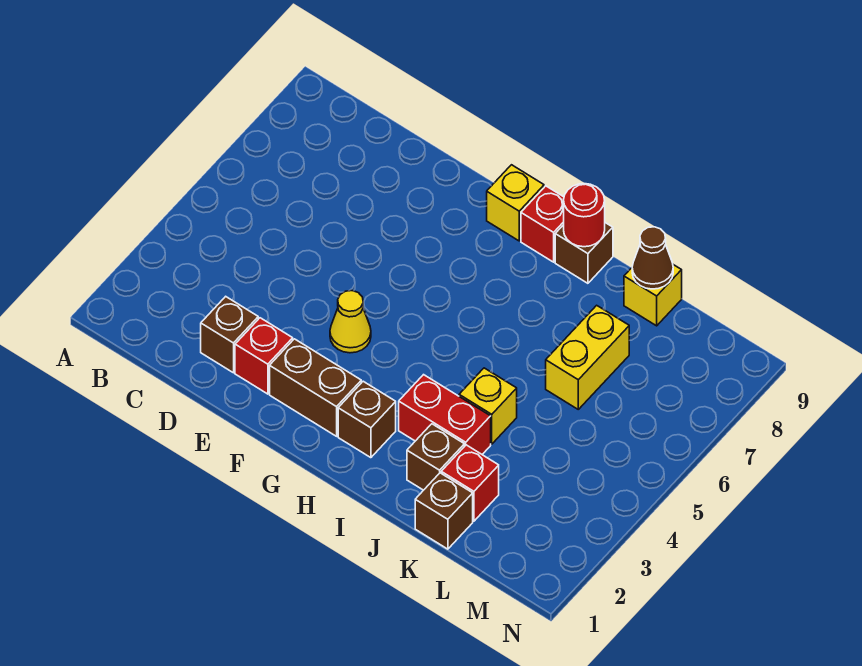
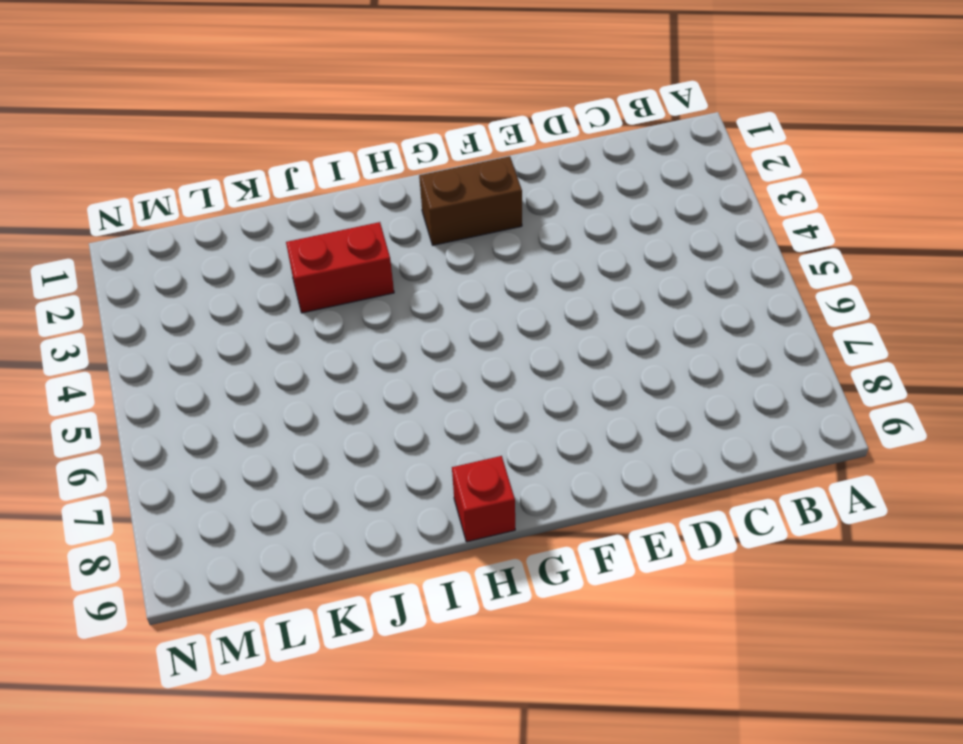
none -> brown 1x1 brick [201,297,258,373]
none -> red 1x1 brick [235,318,293,394]
none -> yellow 1x1 cone [330,291,371,353]

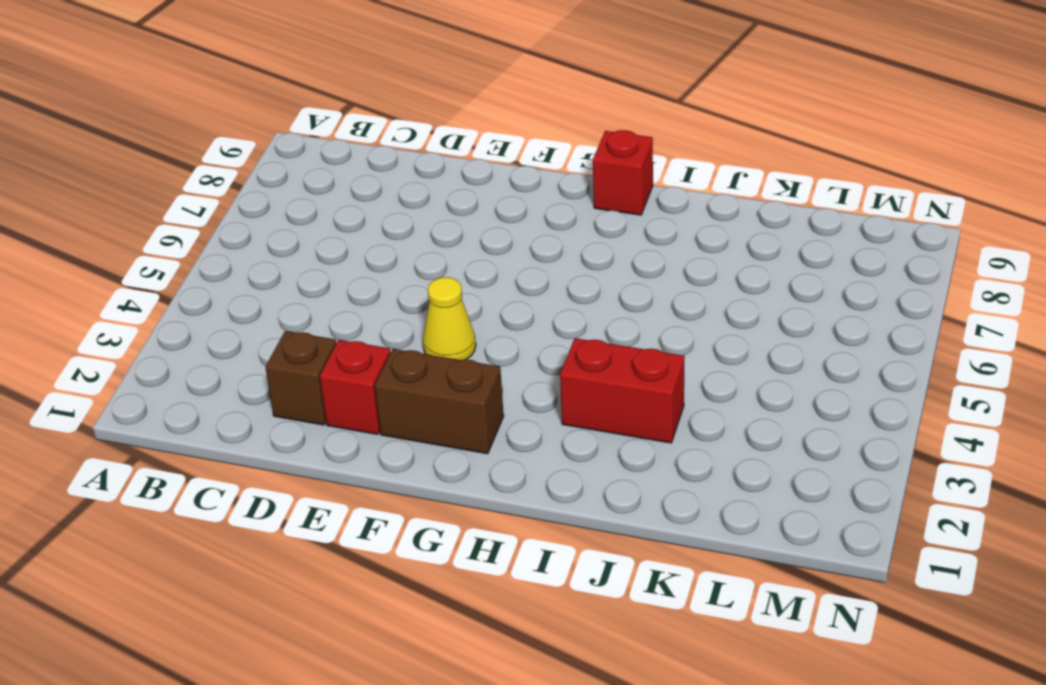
none -> yellow 1x1 brick [487,165,544,241]
none -> brown 1x1 brick [338,381,396,458]
none -> brown 1x1 brick [555,223,613,283]

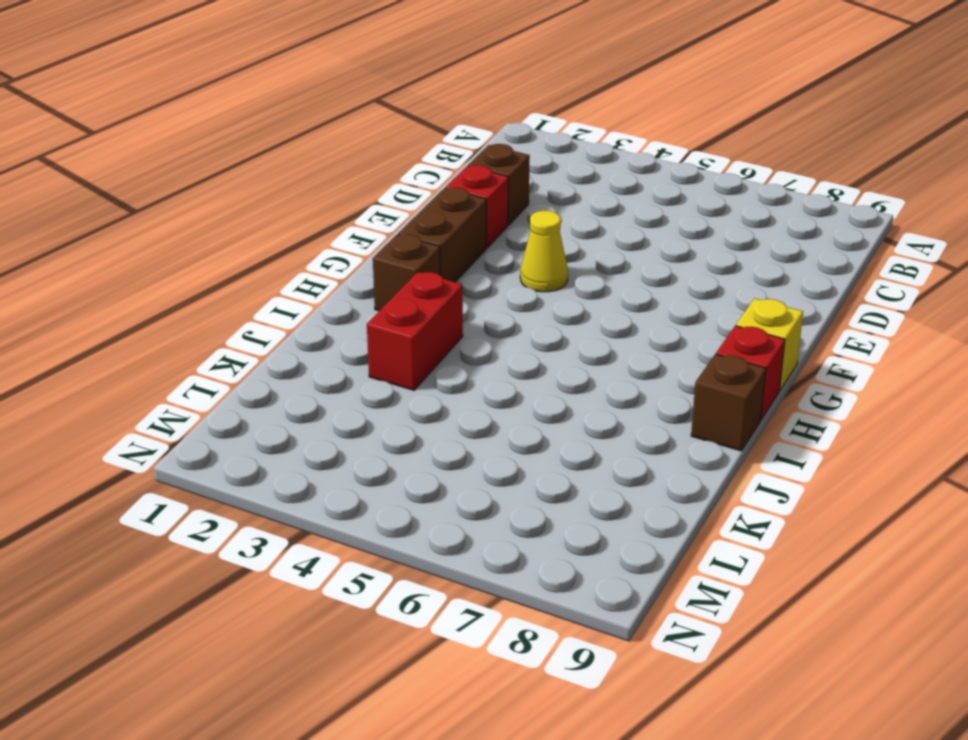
none -> brown 1x1 brick [407,424,464,490]
none -> yellow 1x1 brick [459,368,517,444]
none -> brown 1x1 brick [415,473,473,549]

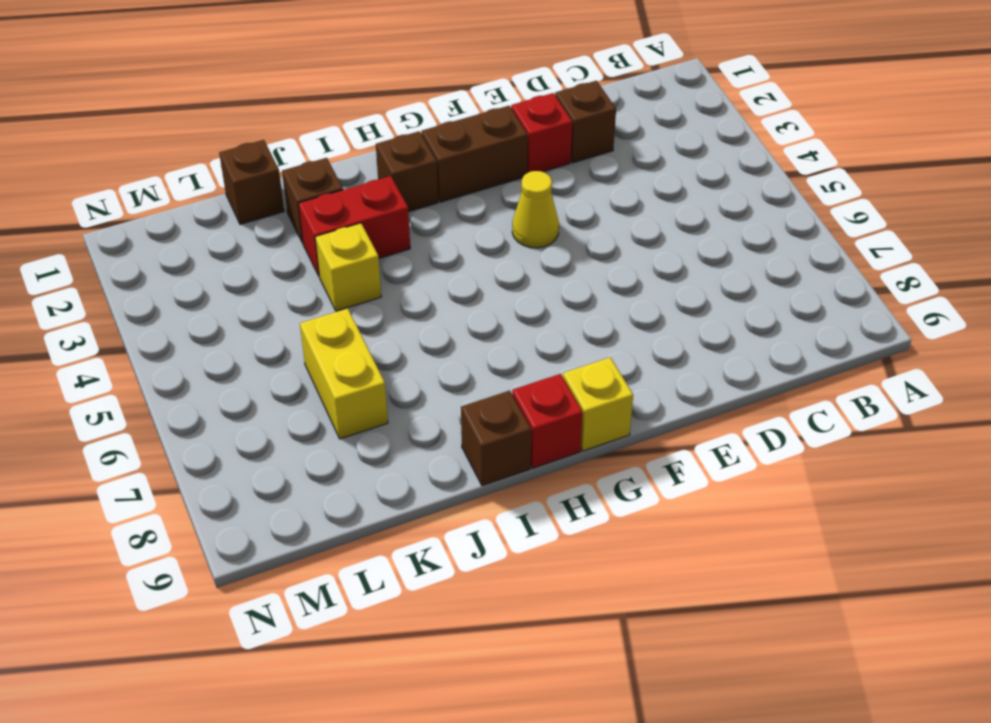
none -> red 1x1 brick [441,445,499,521]
none -> yellow 1x1 brick [624,265,682,326]
none -> red 1x1 round brick [564,184,605,247]

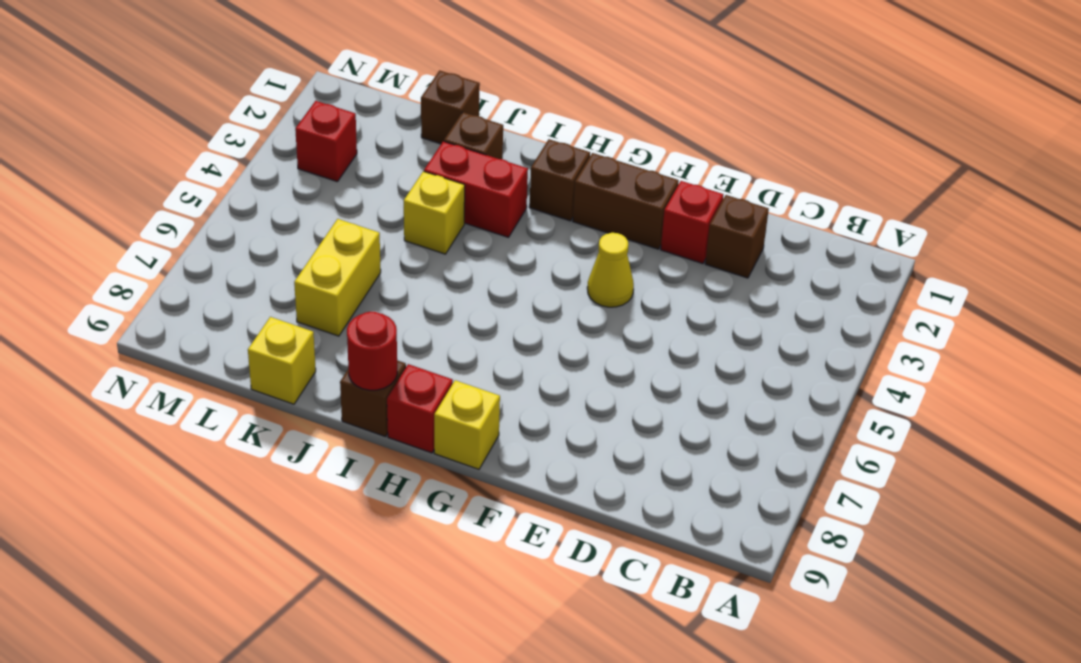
red 1x1 brick [295,101,357,182] -> red 1x1 brick moved to [441,445,499,521]
none -> brown 1x1 cone [632,227,673,289]

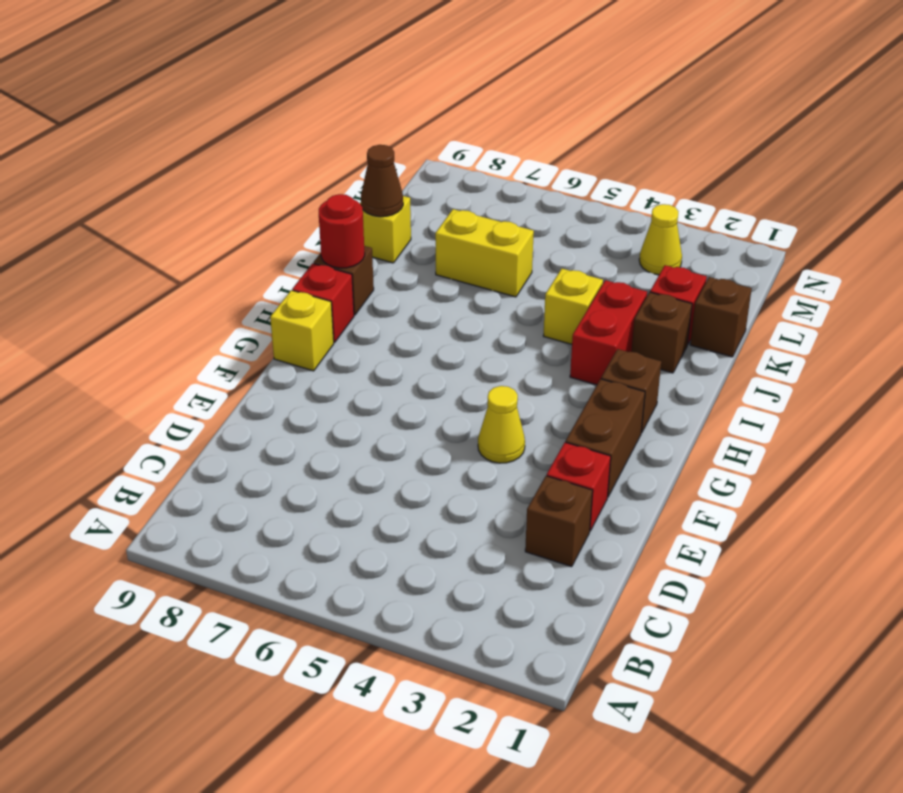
yellow 1x1 cone [639,204,682,275] -> none

